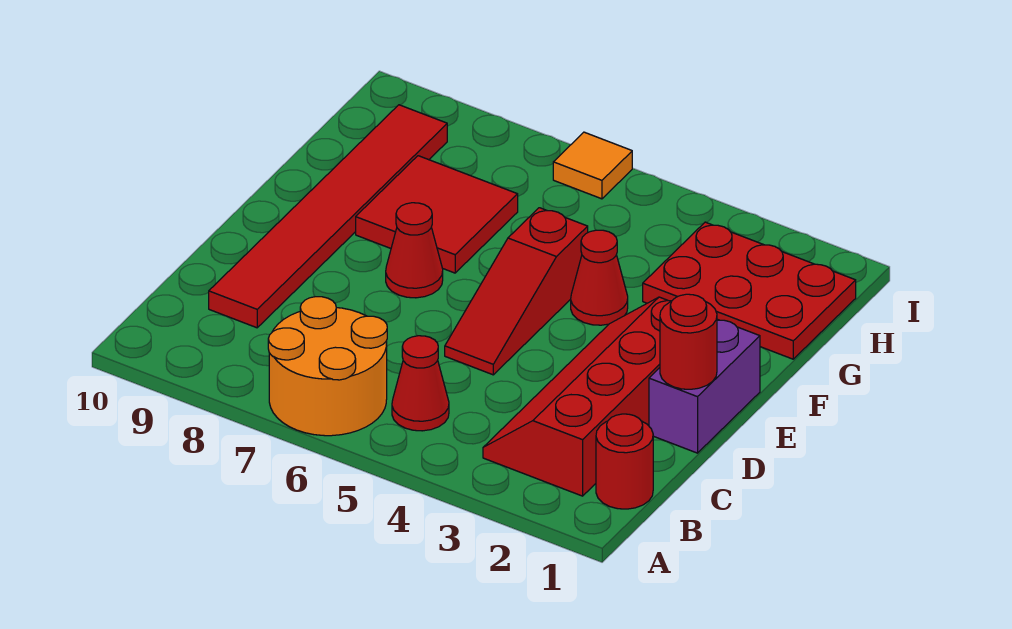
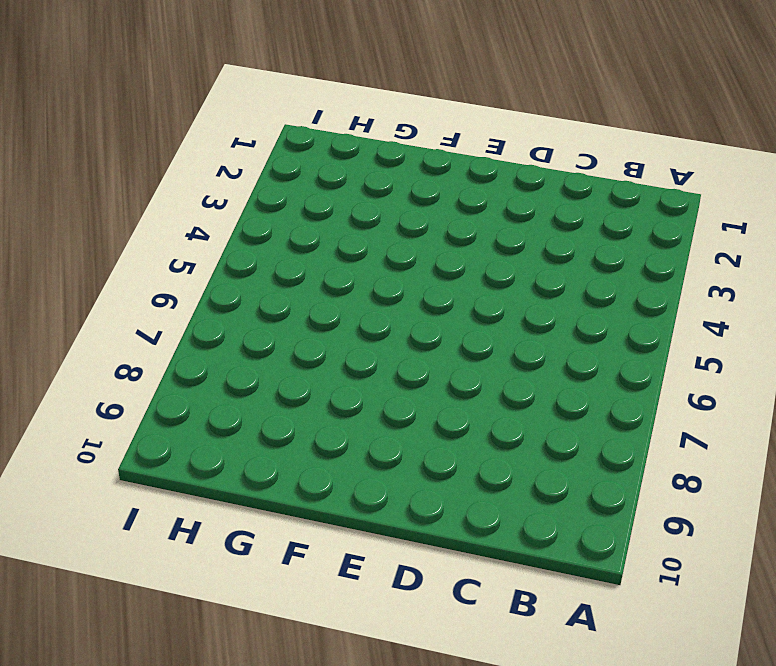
none -> orange 2x2 round brick [268,297,387,436]
none -> red 1x1 round brick [596,414,653,509]
none -> red 2x4 slope [483,297,671,496]

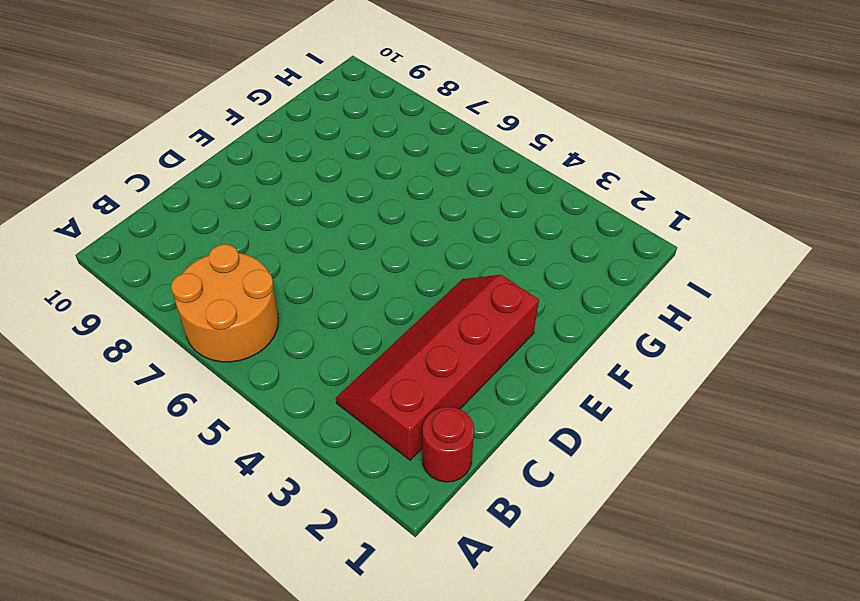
none -> red 1x1 cone [392,336,449,431]
none -> red 1x6 tile [209,105,447,328]
none -> purple 1x2 brick [649,319,760,453]

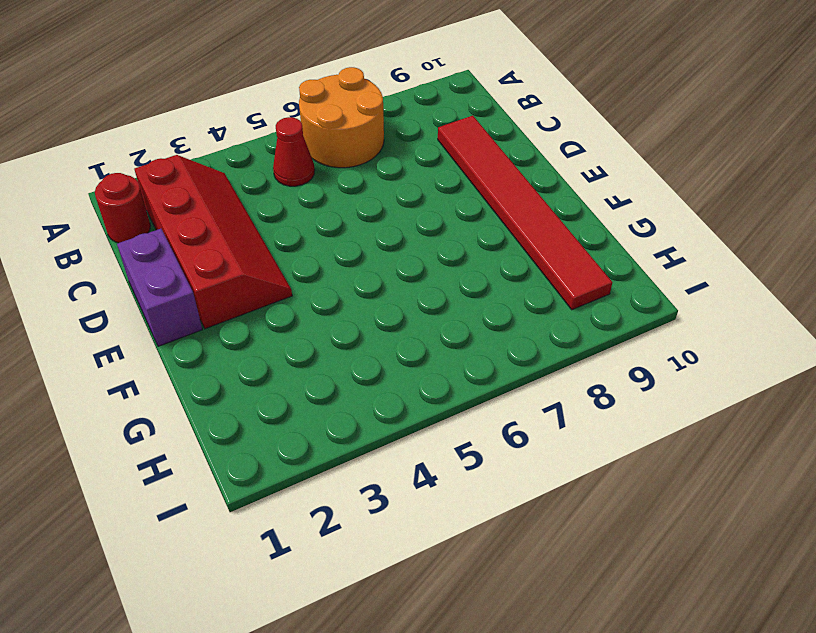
none -> red 1x3 slope [445,208,588,375]
none -> red 1x1 cone [386,203,443,298]
none -> red 1x1 cone [571,230,628,325]

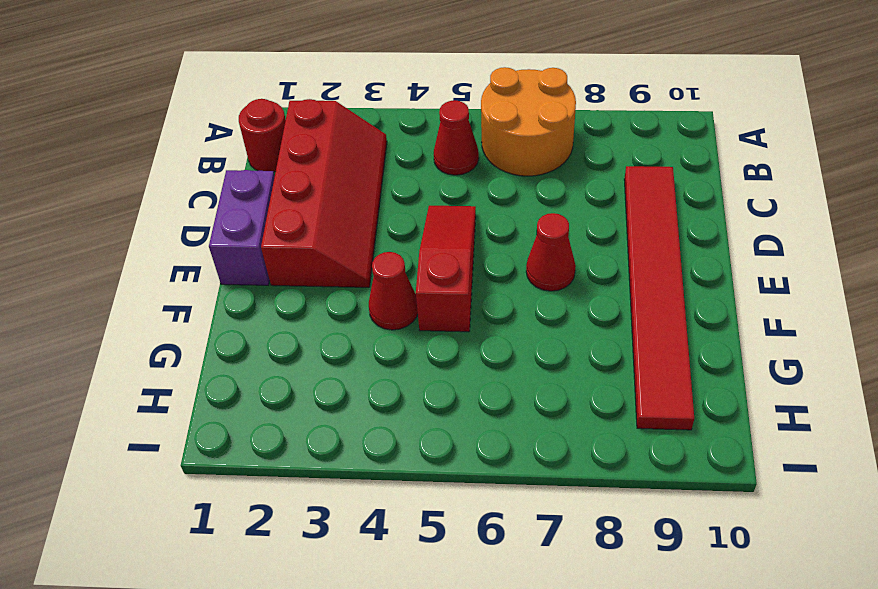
none -> red 2x2 tile [356,156,518,273]
none -> red 2x3 plate [643,222,856,359]
none -> orange 1x1 tile [553,132,632,199]

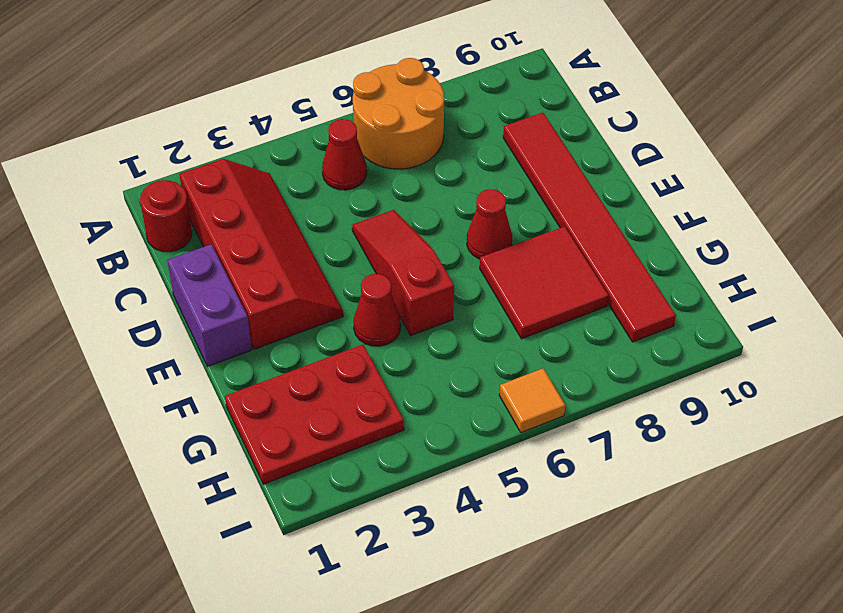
none -> red 1x1 round brick [660,294,717,389]

